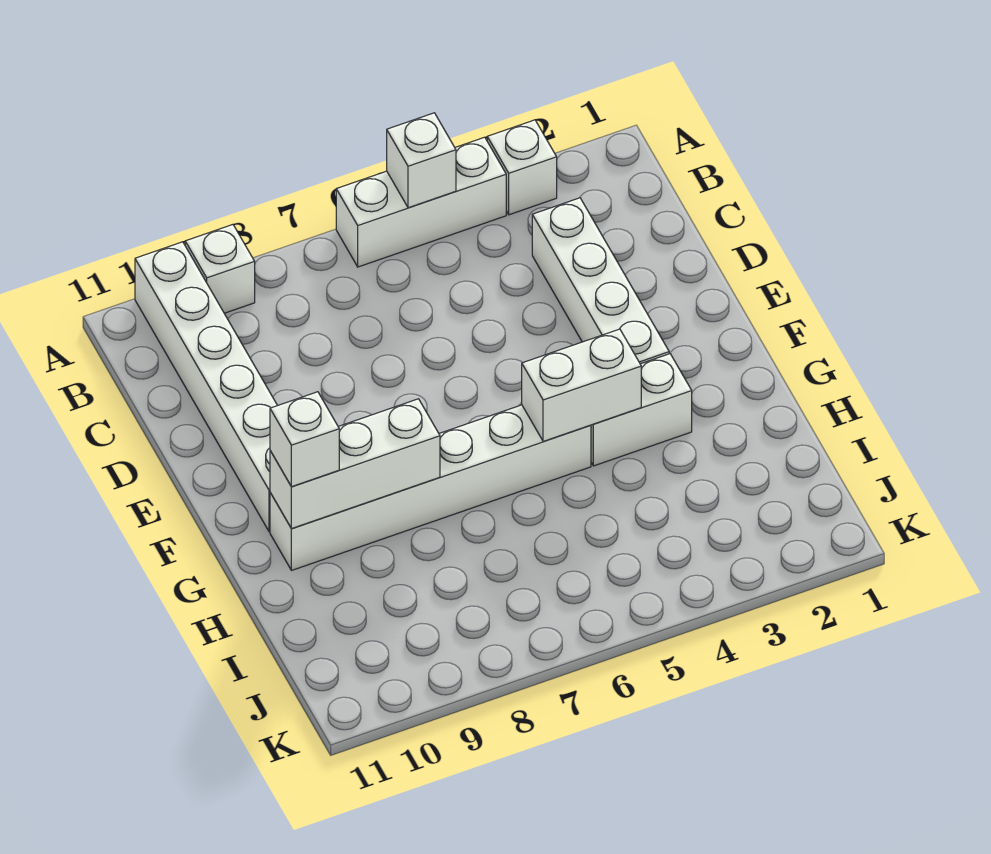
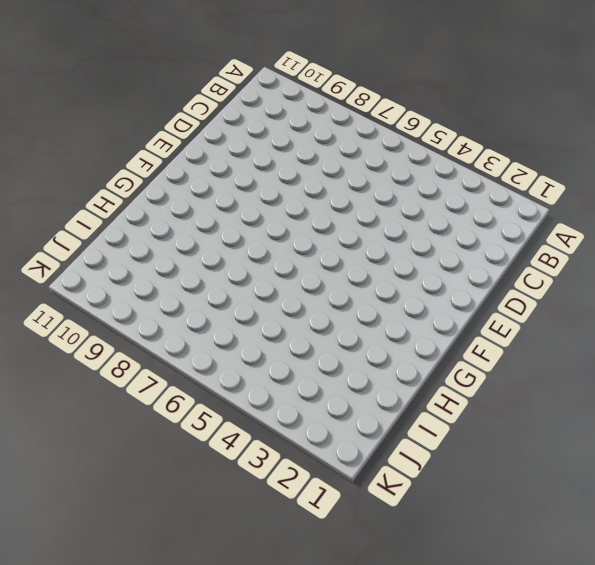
none -> white 1x1 brick [487,120,557,215]
none -> white 1x3 brick [336,137,506,267]

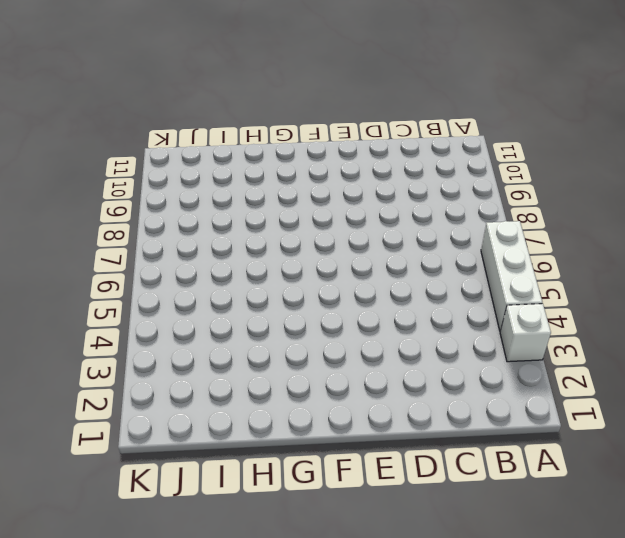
none -> white 1x1 brick [185,225,255,313]
none -> white 1x6 brick [135,242,278,531]

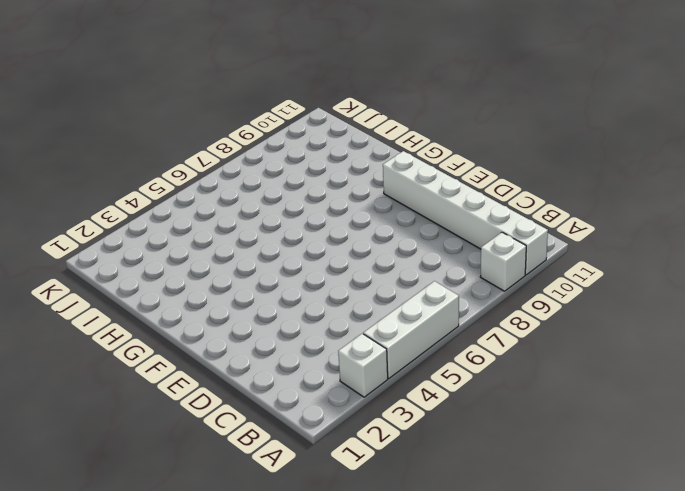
none -> white 1x4 brick [532,198,669,364]
none -> white 1x2 brick [591,354,692,466]

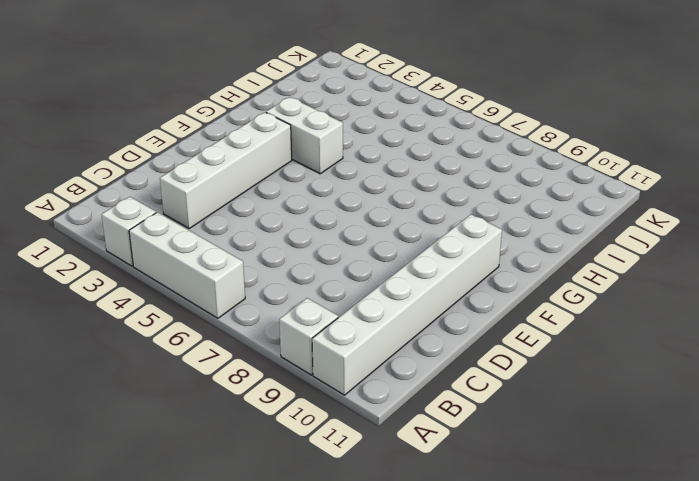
none -> white 1x6 brick [270,405,591,570]
none -> white 1x1 brick [387,113,456,208]

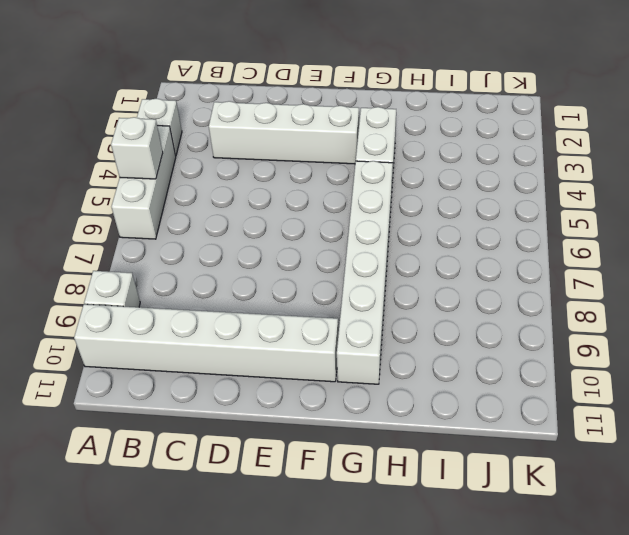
none -> white 1x2 brick [522,329,641,441]
none -> white 1x3 brick [270,399,440,529]

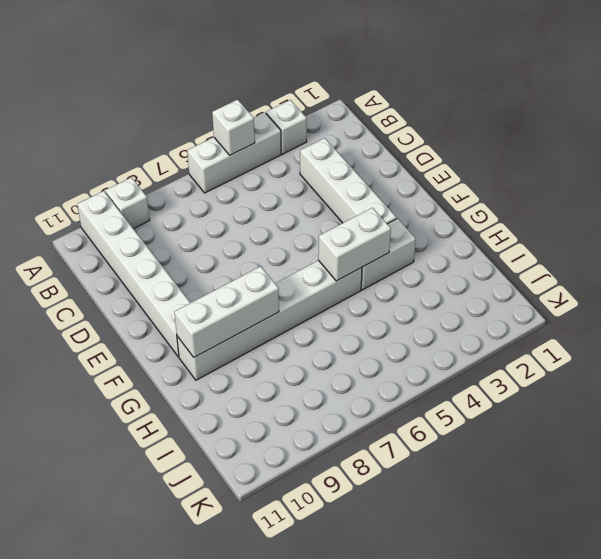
none -> white 1x1 brick [270,392,339,487]

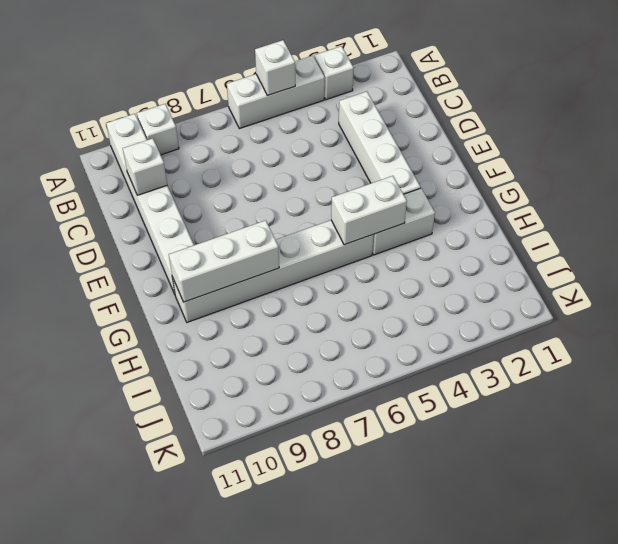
white 1x1 brick [123,138,167,195] -> white 1x1 brick moved to [270,392,339,487]

